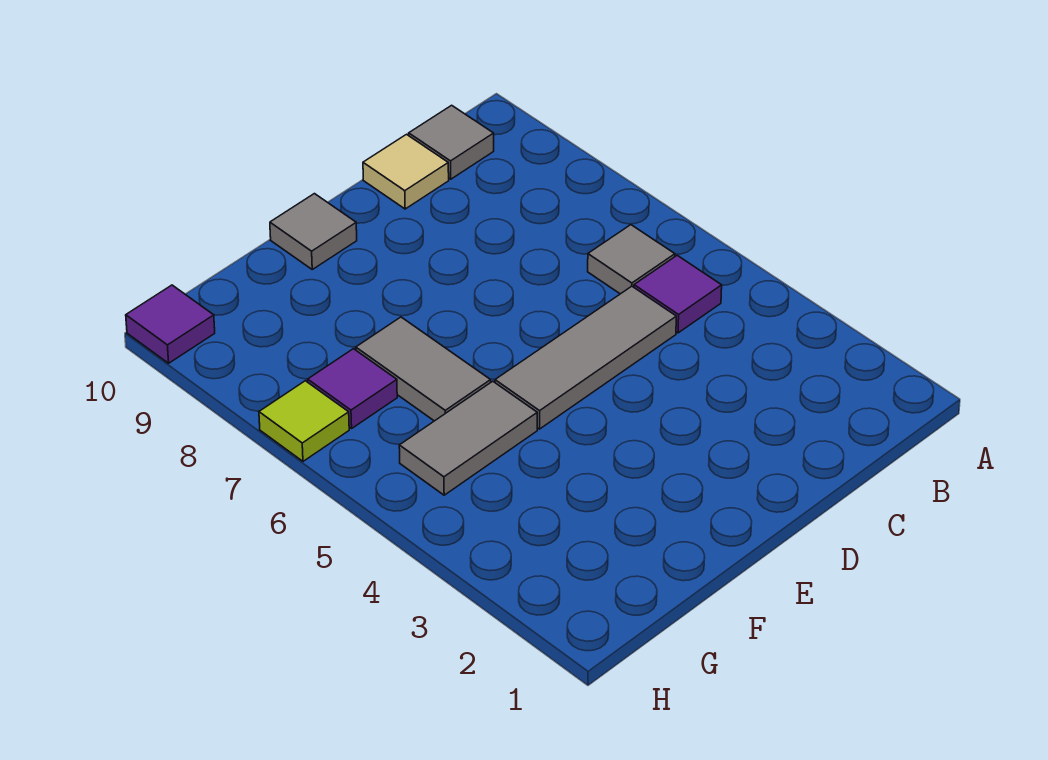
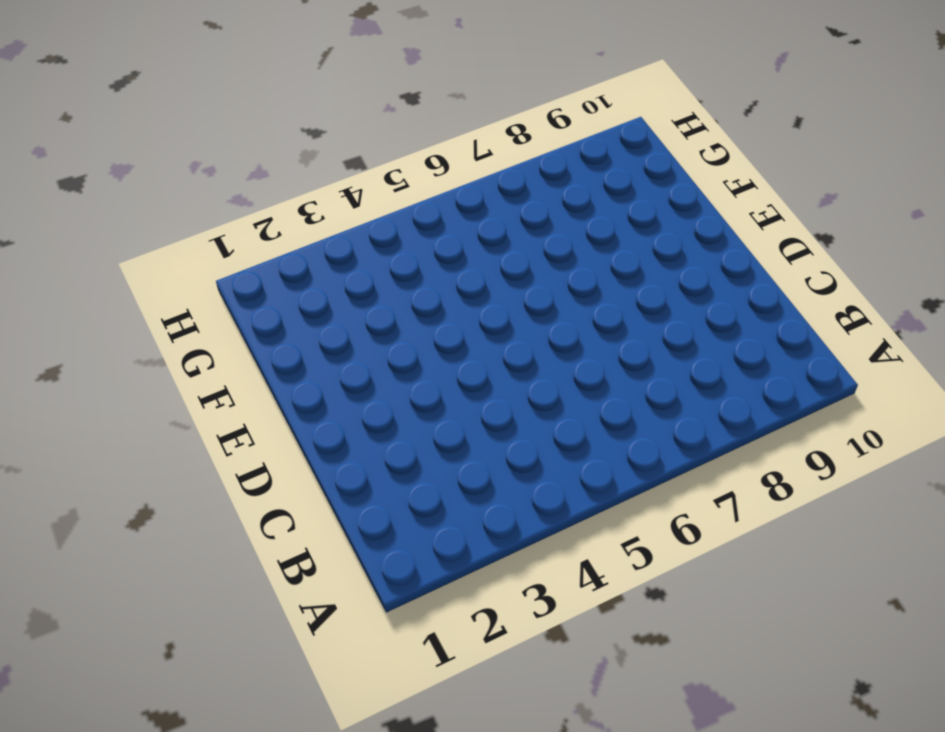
none -> purple 1x1 tile [634,255,722,333]
none -> grey 1x1 tile [588,225,675,294]

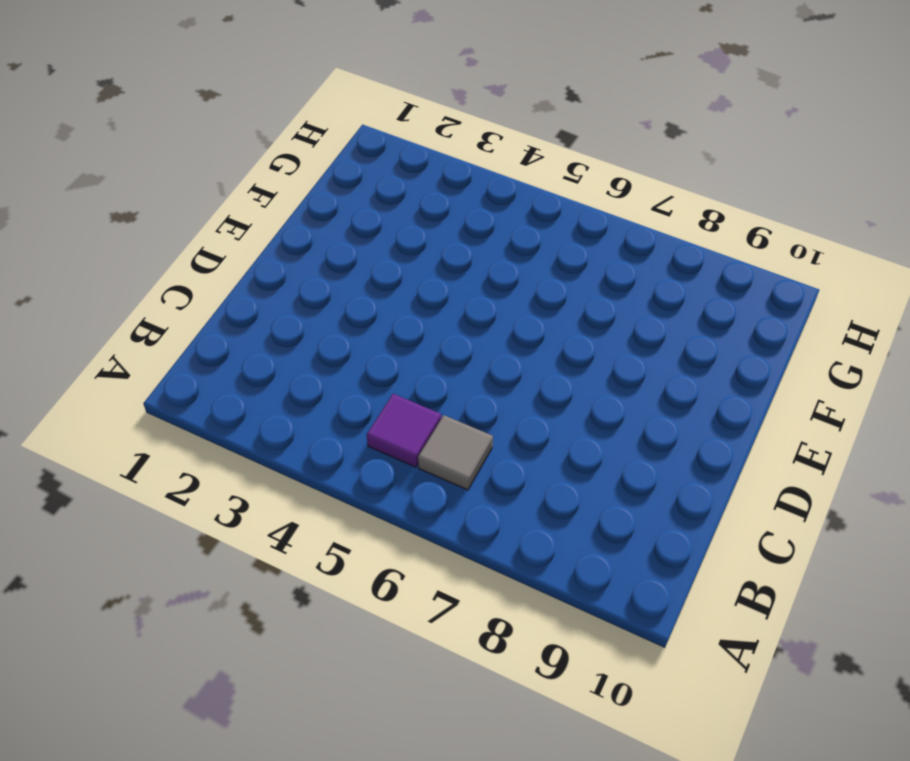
none -> grey 1x1 tile [409,105,494,179]
none -> grey 1x3 tile [495,286,676,429]

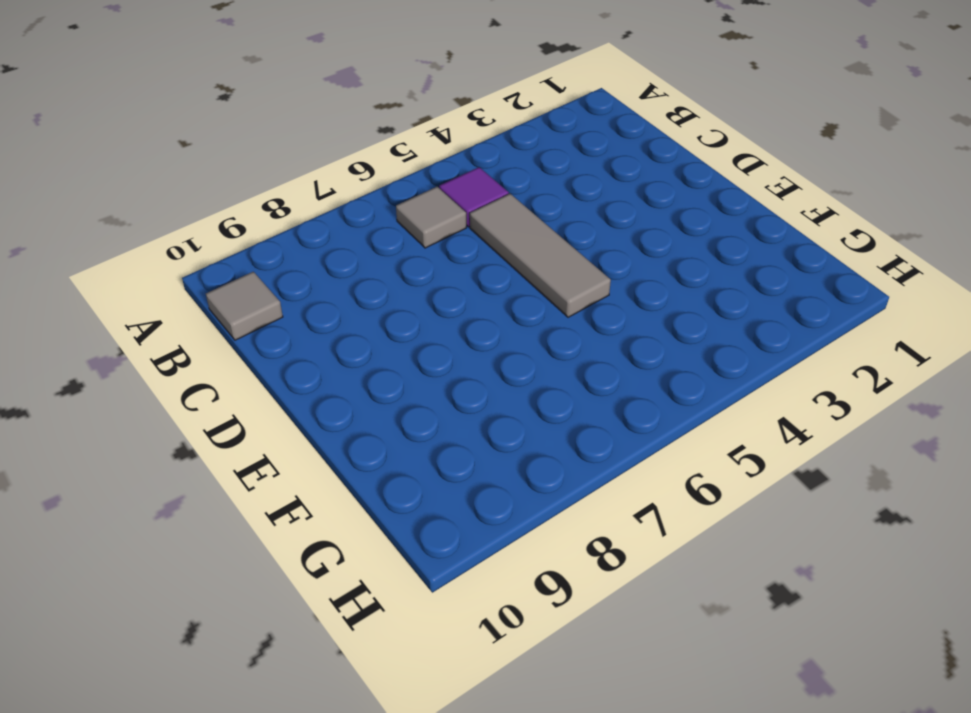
none -> tan 1x1 tile [363,134,449,209]
none -> grey 1x1 tile [270,194,357,269]

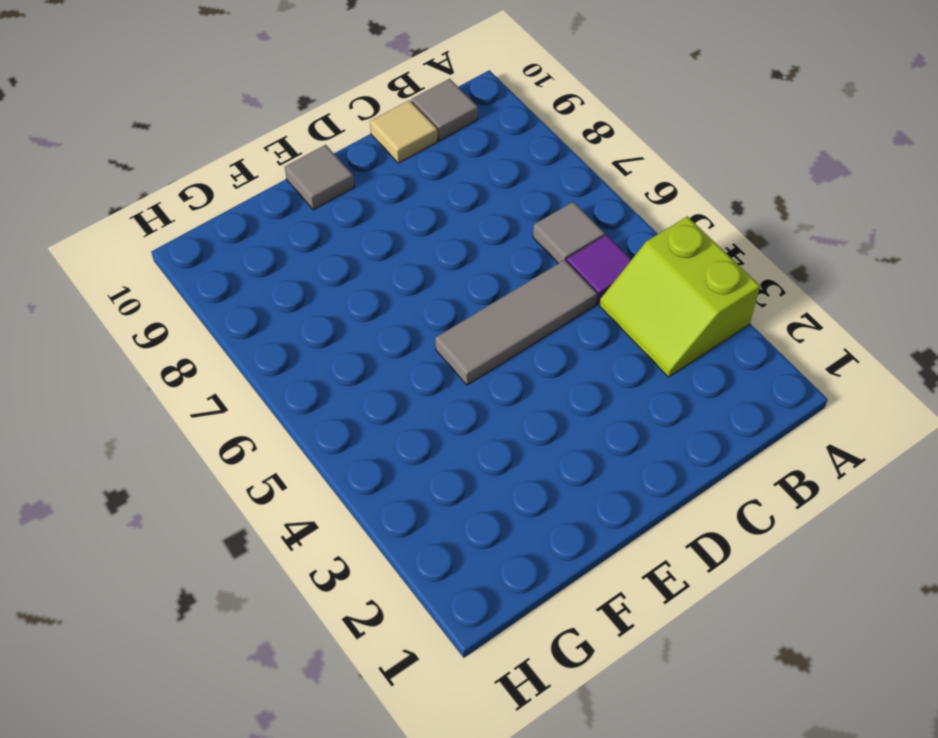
lime 2x2 slope [599,216,760,377] -> none
none -> grey 1x2 tile [399,381,537,495]
none -> grey 1x2 tile [356,317,491,421]

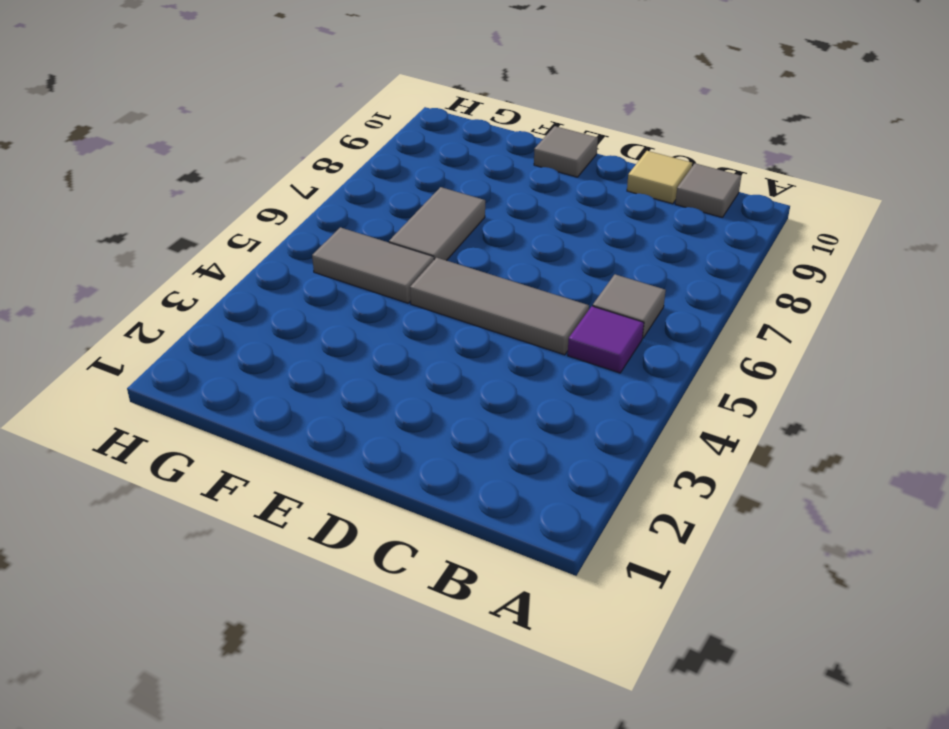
none -> purple 1x1 tile [308,349,397,428]
none -> lime 1x1 tile [259,381,349,461]

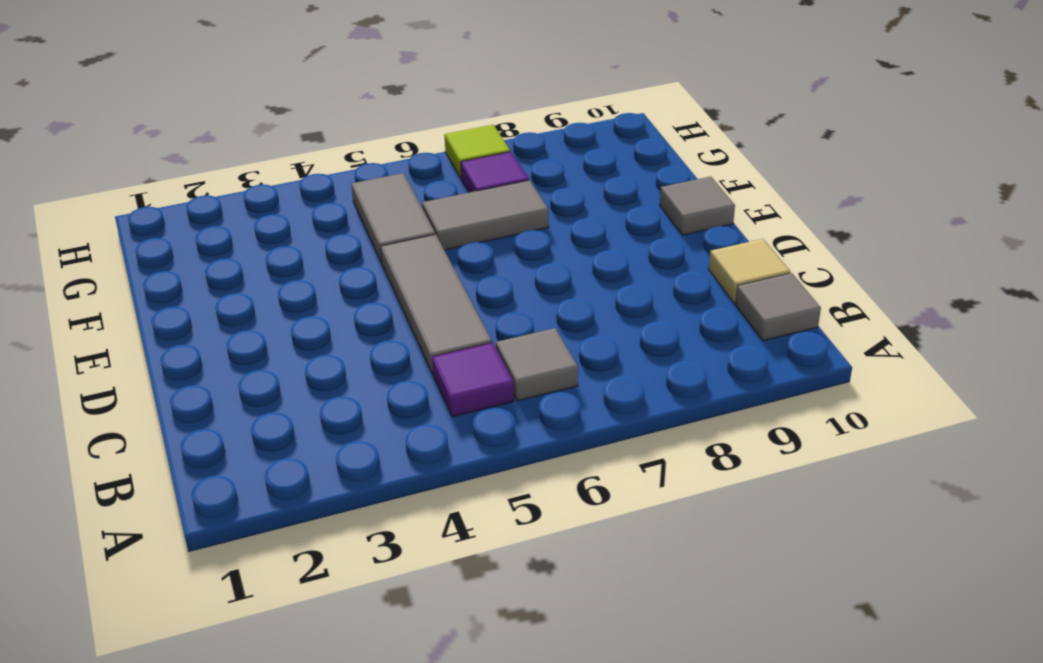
none -> purple 1x1 tile [126,285,215,363]

